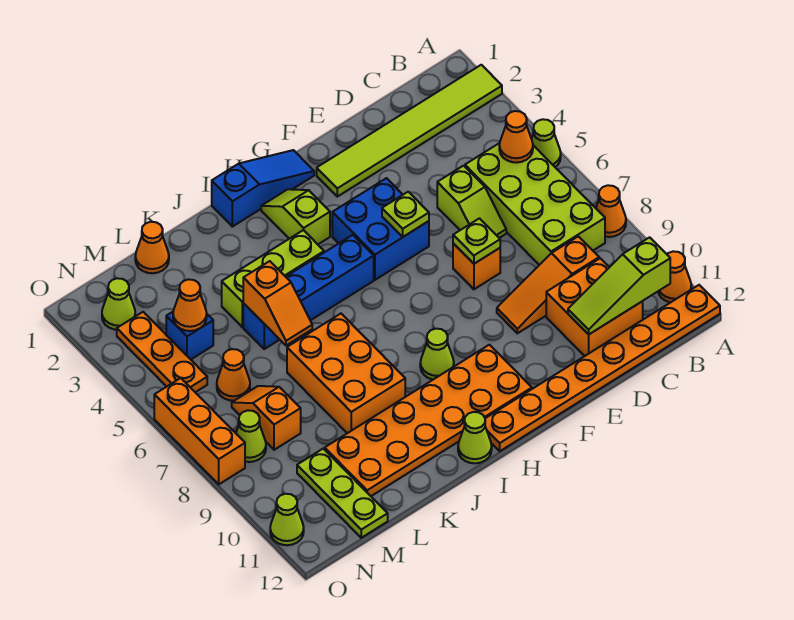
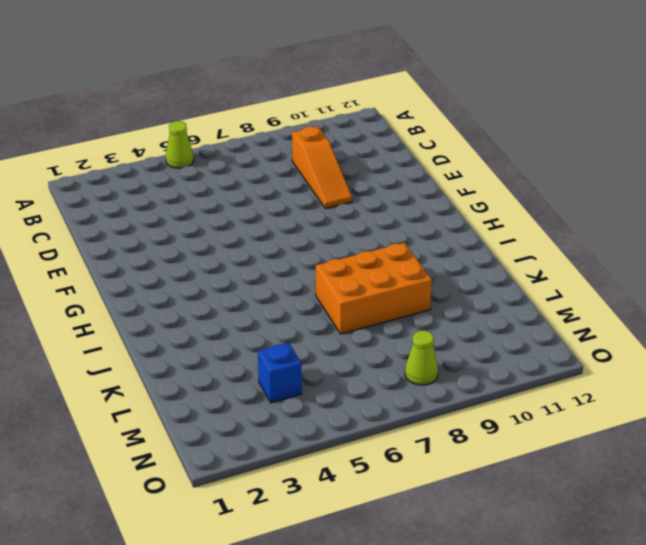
none -> lime 1x6 tile [317,65,502,197]
none -> orange 1x1 cone [596,185,626,237]
none -> orange 1x1 cone [658,251,691,303]
none -> orange 1x8 plate [485,285,720,451]

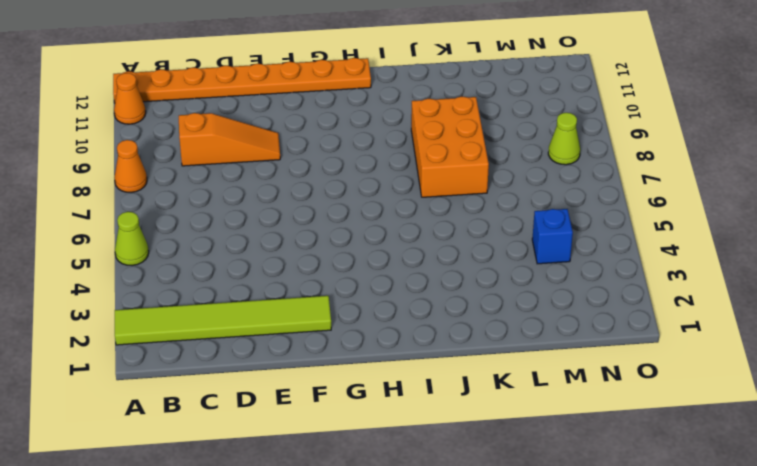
none -> lime 2x4 brick [465,143,605,265]
none -> orange 2x2 brick [546,258,643,356]
none -> lime 1x2 slope [437,166,506,238]
none -> orange 1x1 brick [453,244,500,289]

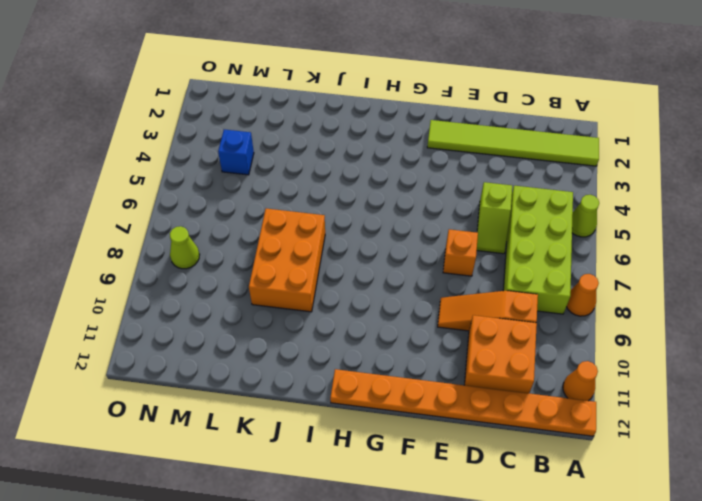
none -> blue 2x2 brick [332,178,429,280]
none -> blue 1x3 slope [212,150,314,227]
none -> orange 2x6 plate [325,345,532,496]
none -> lime 1x2 slope [261,189,330,244]

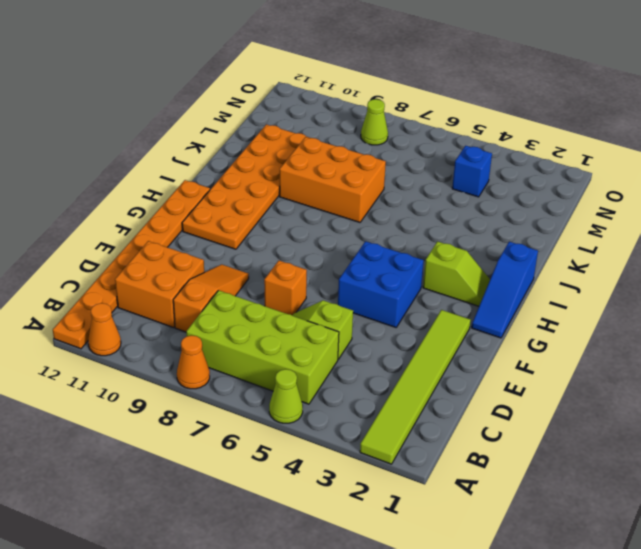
none -> blue 1x4 brick [243,235,374,349]
none -> lime 1x1 cone [420,329,454,380]
none -> lime 1x3 brick [222,230,324,327]
none -> lime 1x1 cone [458,412,492,463]

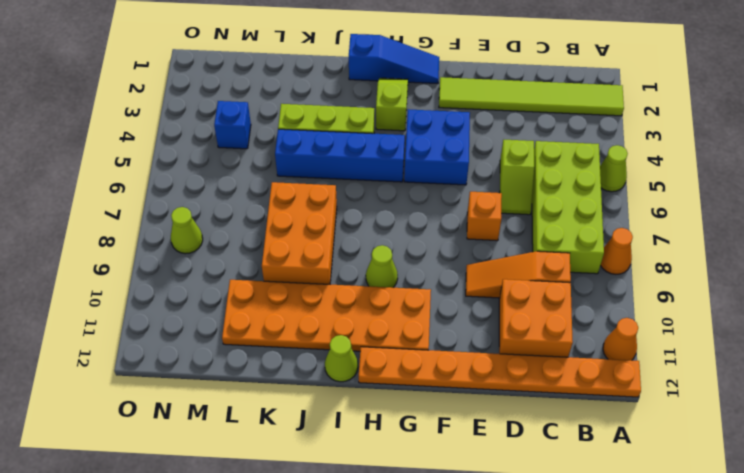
none -> orange 1x1 cone [135,222,169,273]
none -> orange 1x1 cone [217,349,250,401]
none -> orange 1x2 slope [232,386,301,450]
none -> lime 1x3 plate [297,449,388,538]

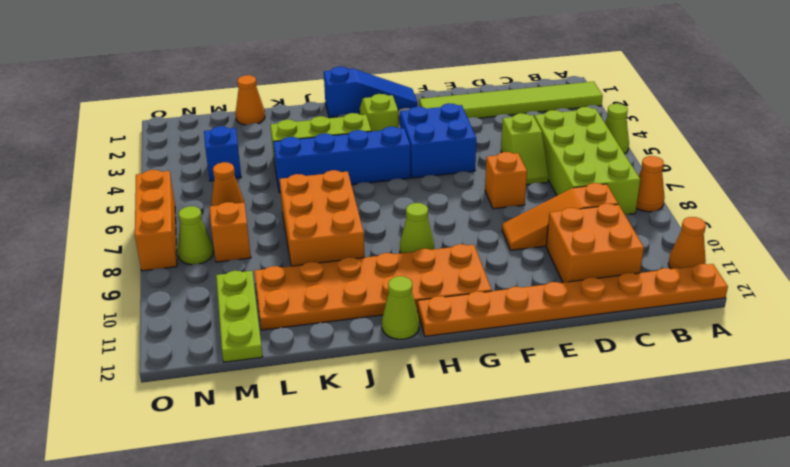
none -> lime 1x1 cone [102,278,135,330]
none -> orange 1x3 plate [117,312,207,392]
none -> lime 1x1 cone [270,494,304,545]
none -> orange 1x1 cone [499,111,533,163]

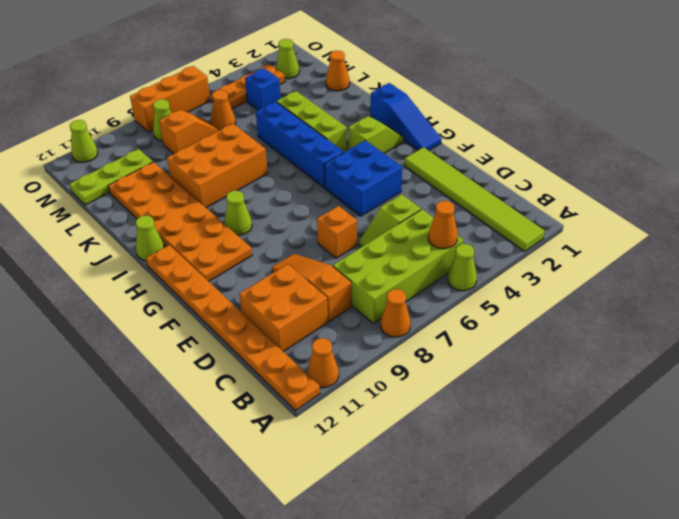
none -> lime 1x3 slope [568,237,670,334]
none -> lime 1x1 plate [453,218,500,264]
none -> lime 1x1 plate [382,192,429,237]
none -> orange 1x2 slope [243,261,312,345]

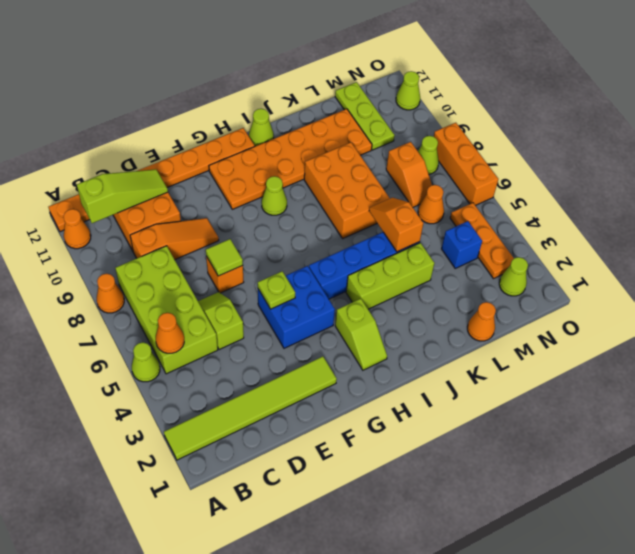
lime 1x1 tile [206,239,243,276] -> lime 1x1 plate [453,218,500,264]
none -> blue 1x3 slope [212,150,314,227]
none -> orange 1x1 cone [173,279,207,331]

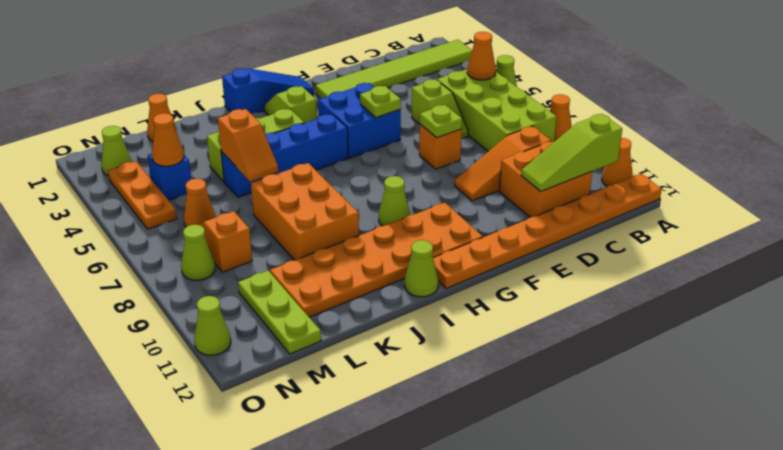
none -> orange 1x3 brick [154,378,245,484]

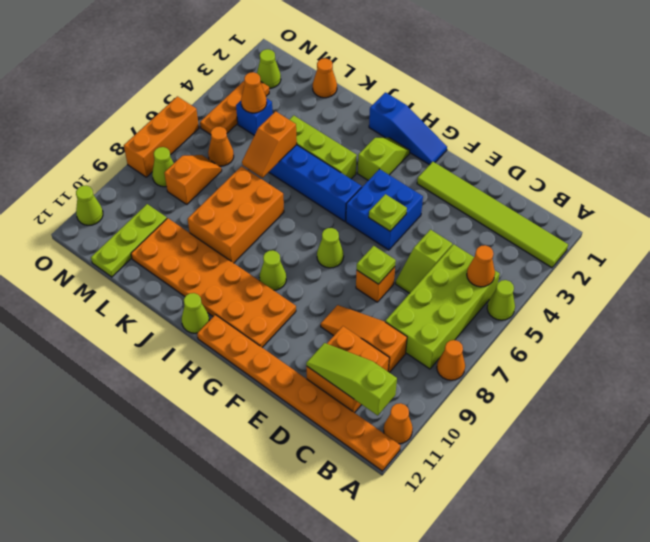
lime 1x1 cone [317,228,344,268] -> none

